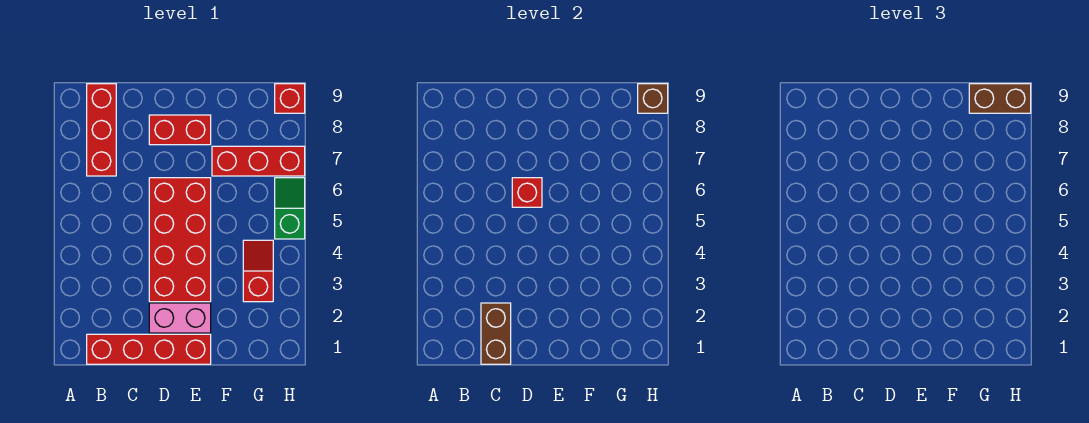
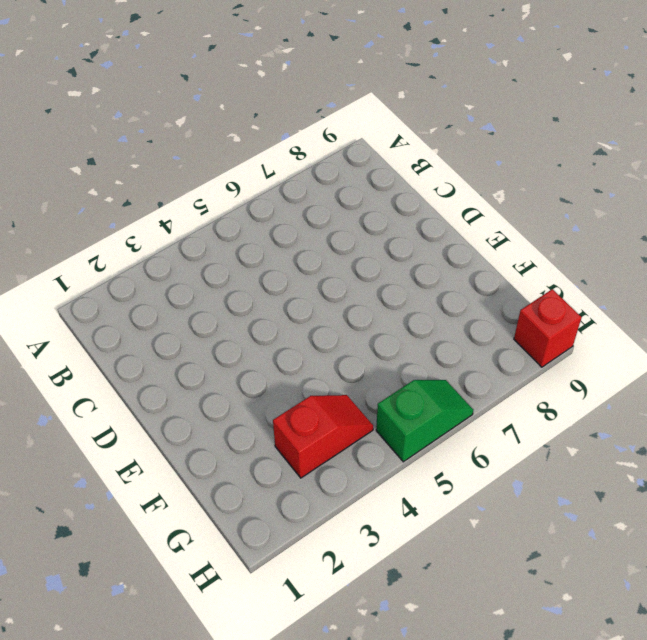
none -> red 1x4 brick [87,334,211,364]
none -> red 1x3 brick [87,84,116,176]
none -> pink 1x2 brick [149,303,211,333]

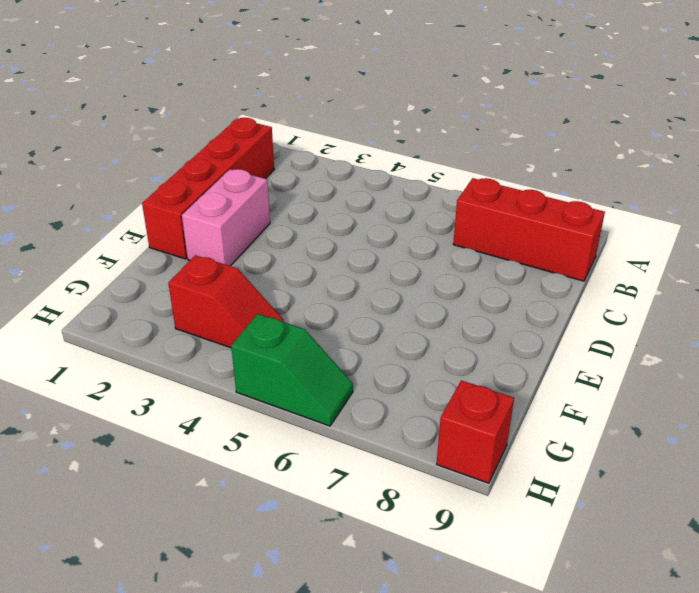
none -> red 2x4 brick [149,178,211,302]
none -> red 1x2 brick [149,115,211,145]
none -> red 1x3 brick [212,146,305,176]

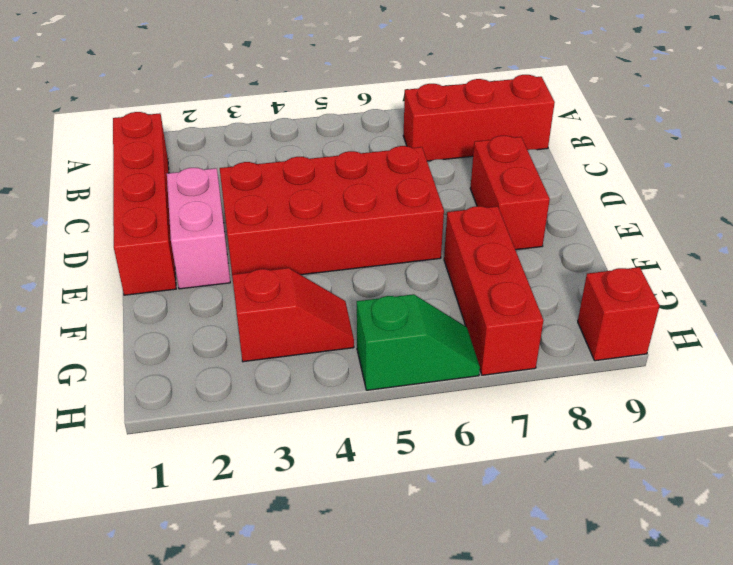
none -> brown 1x2 brick [481,303,511,364]
none -> red 1x1 brick [512,178,542,207]
none -> brown 1x1 brick [638,84,668,113]

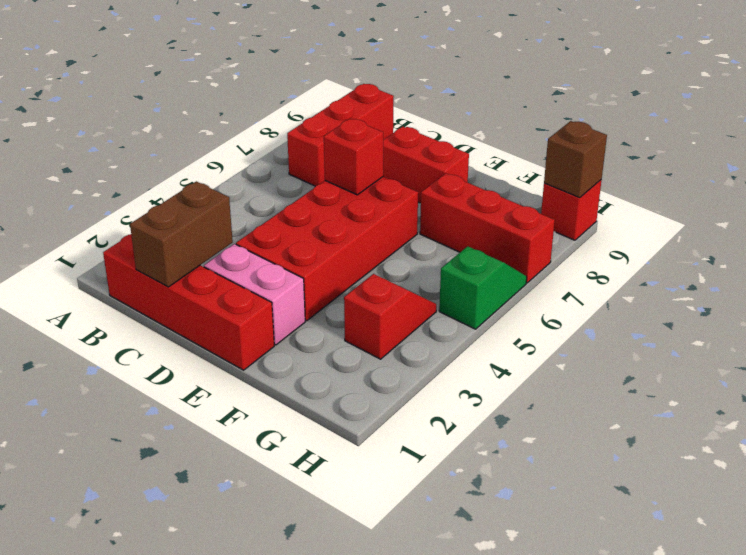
none -> brown 1x2 brick [969,84,1031,113]

